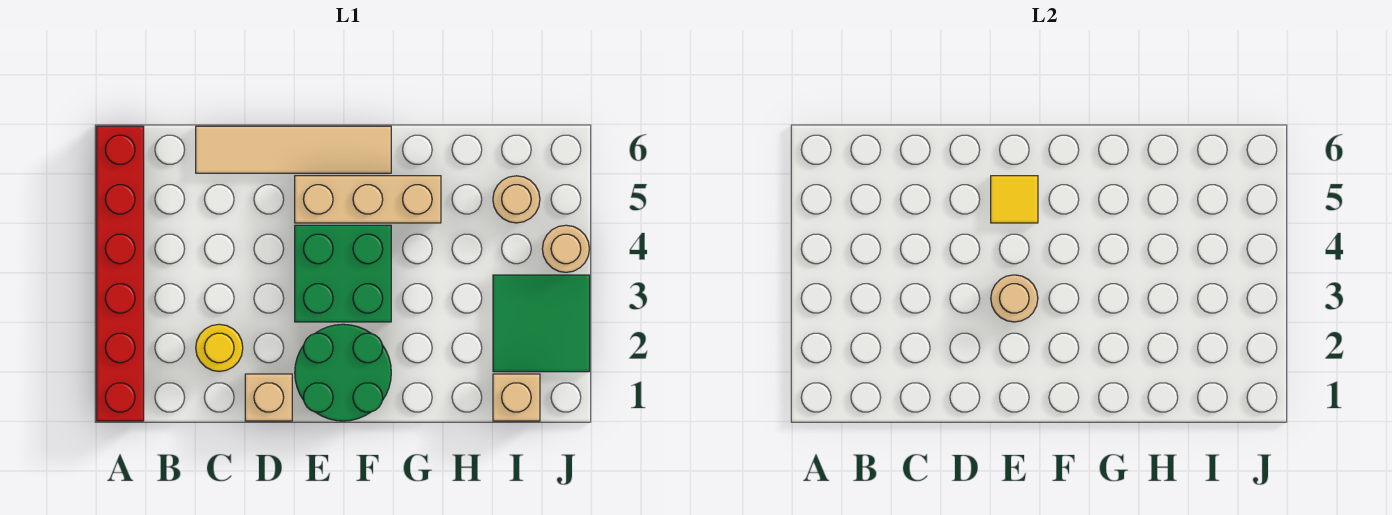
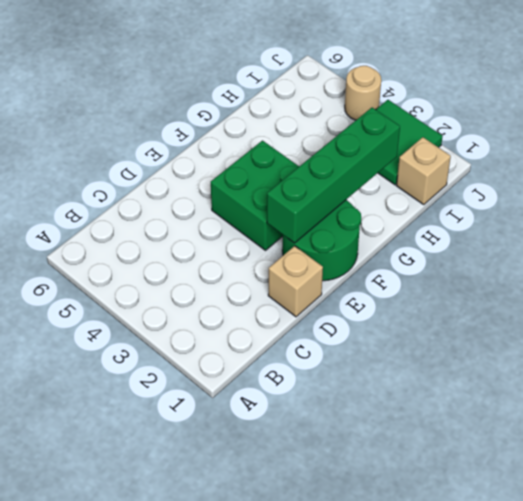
green 1x4 brick [267,108,400,243] -> none
none -> red 1x6 brick [97,126,144,421]
none -> yellow 1x1 round brick [196,324,243,372]
none -> tan 1x4 tile [196,126,391,173]

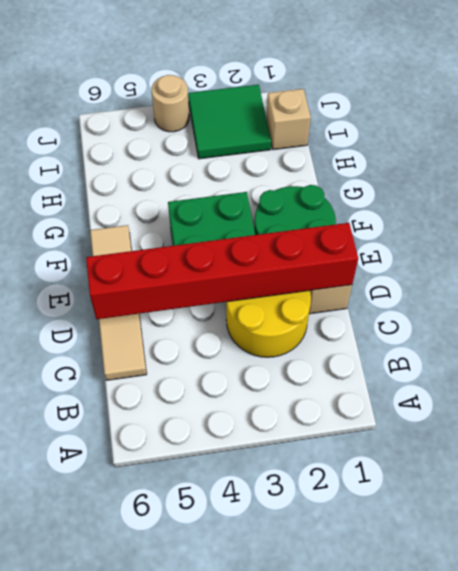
yellow 2x2 round brick [226,290,311,357] -> yellow 1x1 round brick [196,324,243,372]
red 1x6 brick [86,223,358,319] -> red 1x6 brick moved to [97,126,144,421]
none -> tan 1x3 brick [295,176,441,223]
none -> tan 1x1 round brick [493,176,540,223]
none -> tan 1x1 round brick [991,275,1038,322]

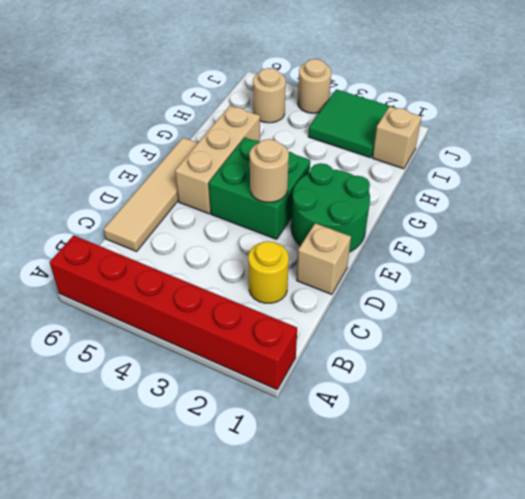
none -> yellow 1x1 tile [991,176,1038,223]

